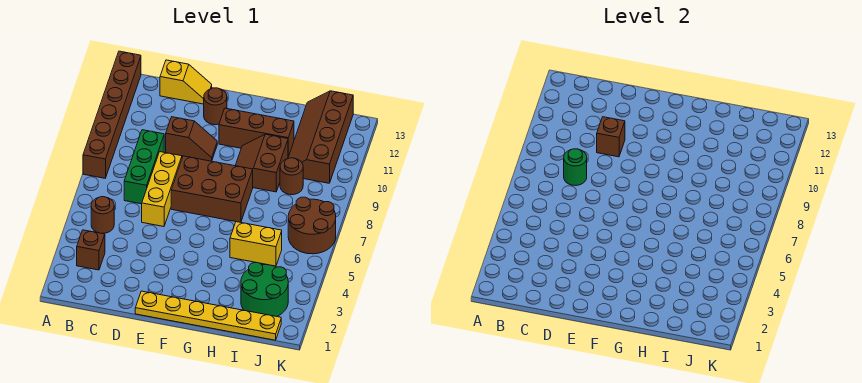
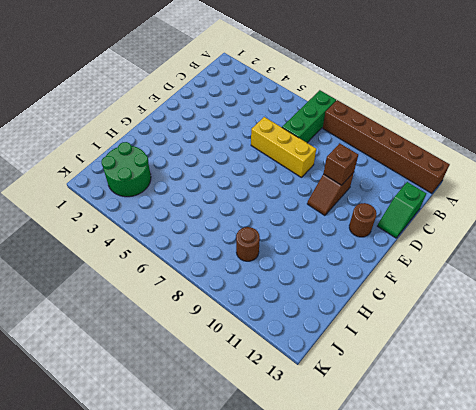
green 1x3 brick [282,90,336,143] -> green 1x3 brick turned to [124,130,164,204]
green 1x2 slope [378,182,426,238] -> yellow 1x2 slope [160,60,212,104]
none -> brown 1x1 brick [77,230,105,270]
none -> brown 1x1 round brick [91,197,114,233]
none -> yellow 1x6 plate [135,291,281,340]

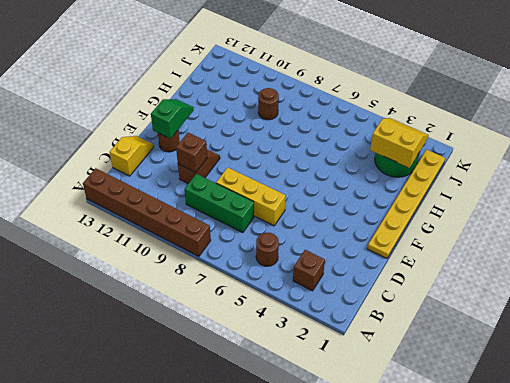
green 1x2 slope [151,99,194,139] -> none
yellow 2x2 slope [370,118,429,168] -> none
none -> brown 2x3 brick [171,156,253,222]
none -> brown 1x3 brick [219,108,294,157]
none -> brown 2x2 slope [235,134,288,192]

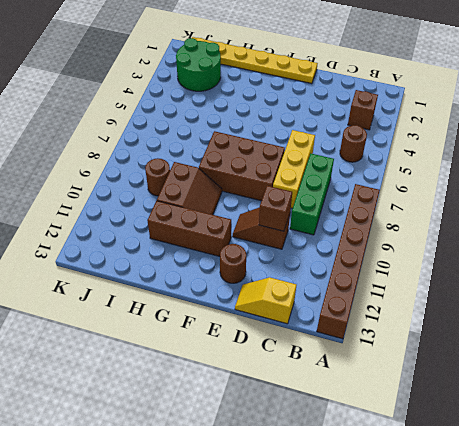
none -> yellow 1x2 brick [230,222,282,266]
none -> brown 2x4 slope [288,91,353,183]
none -> brown 2x2 round brick [288,197,336,254]

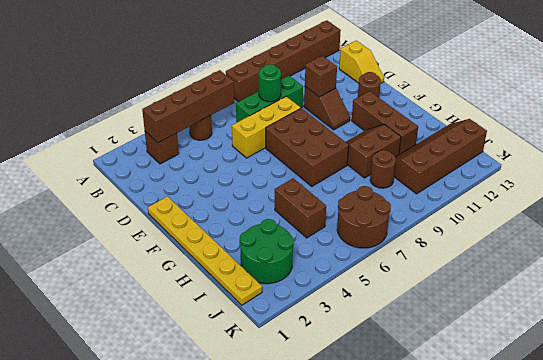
brown 1x4 brick [142,70,234,143] -> none
brown 1x2 brick [275,178,326,238] -> yellow 1x2 brick [230,222,282,266]

